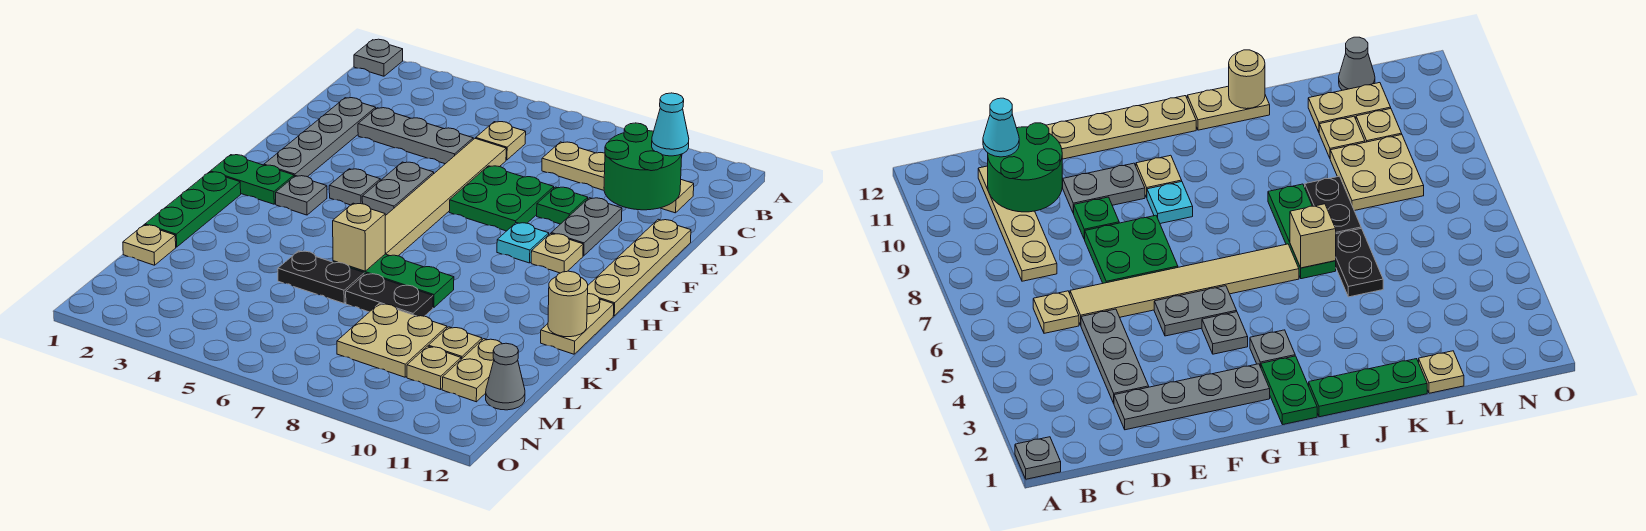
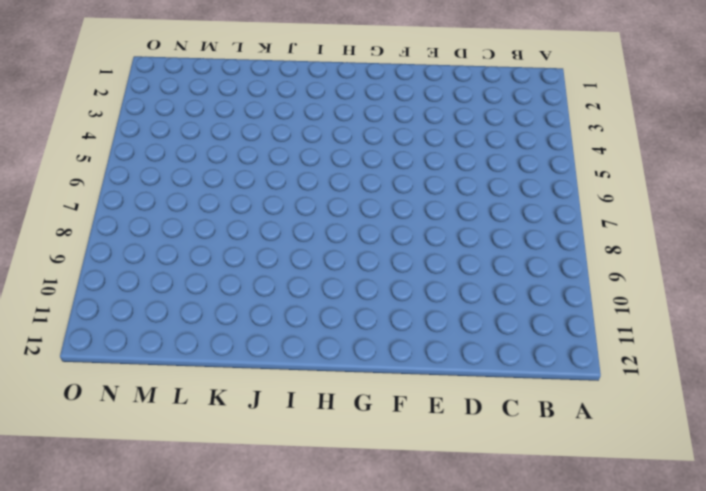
none -> grey 1x1 plate [354,39,403,76]
none -> tan 1x1 plate [476,122,526,160]
none -> tan 1x4 plate [542,142,694,213]
none -> grey 1x4 plate [264,98,376,177]

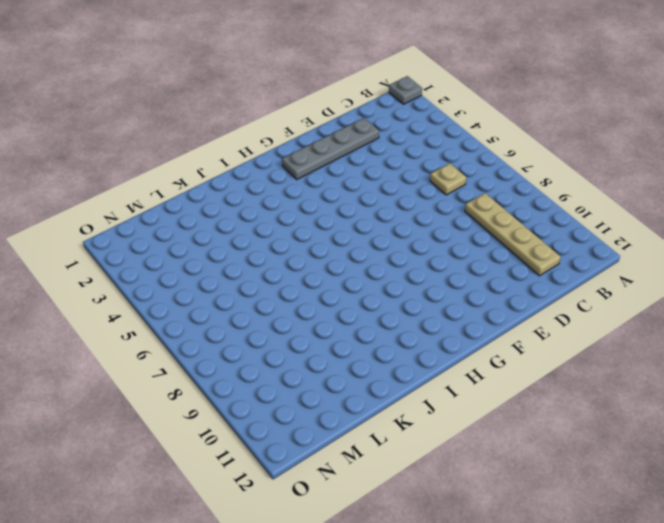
none -> grey 1x3 plate [358,108,473,164]
none -> tan 1x6 tile [385,138,506,256]
none -> green 2x2 plate [449,166,554,231]
none -> green 1x1 plate [537,187,588,224]

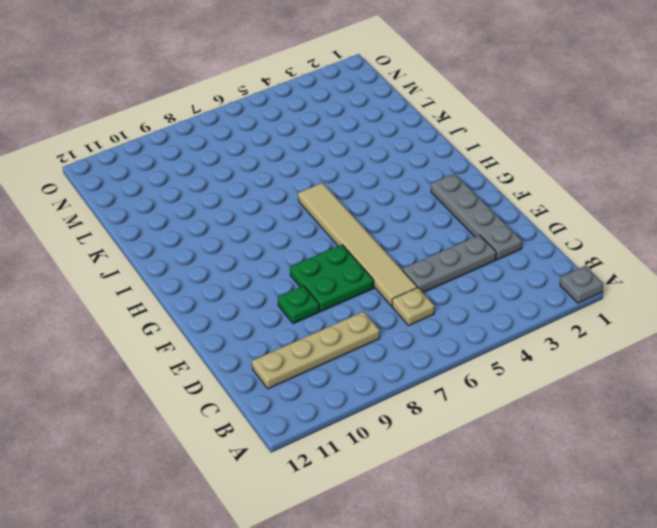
none -> grey 1x2 plate [551,198,622,256]
none -> tan 1x4 plate [588,219,691,316]
none -> grey 1x2 plate [362,162,434,216]
none -> grey 1x1 plate [329,169,380,205]

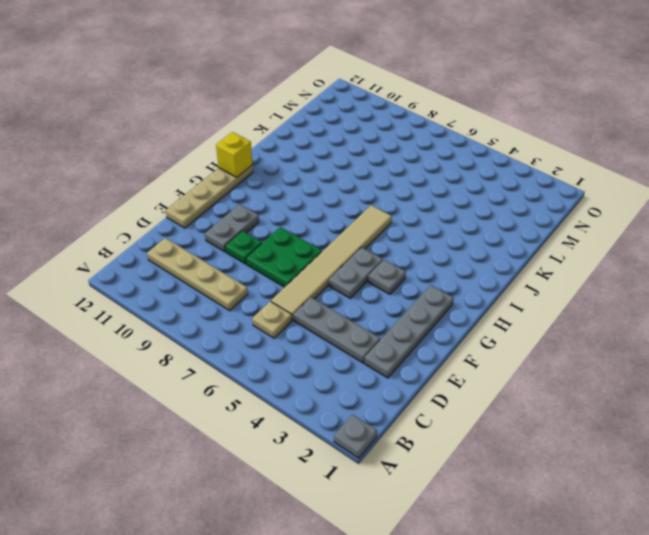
yellow 1x1 brick [216,132,253,178] -> none
none -> cyan 1x1 plate [497,223,549,263]
none -> tan 1x1 plate [531,234,583,273]
none -> green 1x2 plate [210,155,294,204]
none -> grey 1x1 plate [276,176,327,215]

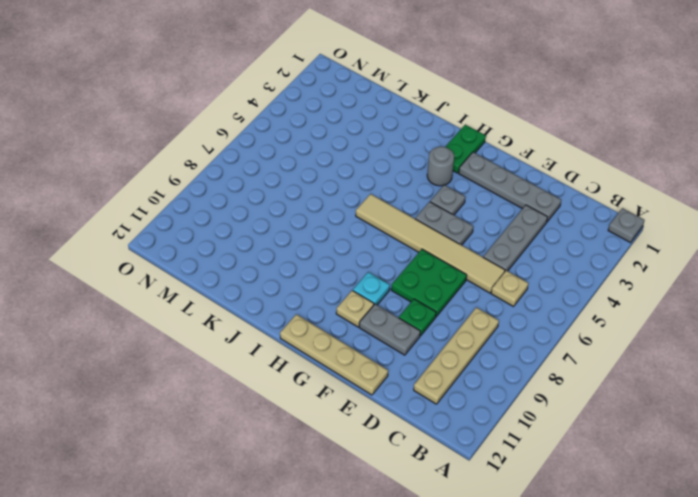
grey 1x1 round brick [427,147,454,186] -> grey 1x1 plate [276,176,327,215]
none -> green 1x3 plate [145,172,241,247]
none -> tan 1x2 plate [541,294,614,354]
none -> green 1x3 plate [333,254,454,308]
none -> black 1x2 plate [278,251,364,303]

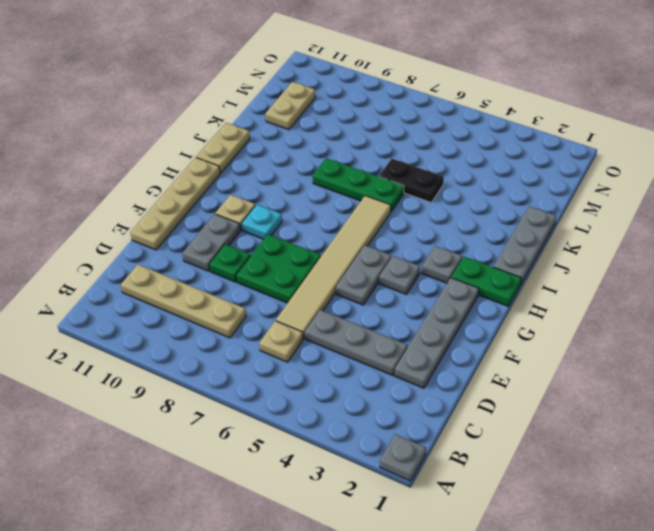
grey 1x3 plate [494,206,556,285] -> green 1x3 plate [145,172,241,247]
none -> black 1x2 plate [346,273,433,316]
none -> tan 1x1 plate [123,225,176,265]
none -> tan 2x2 plate [337,304,447,377]
none -> tan 1x1 plate [428,327,482,359]

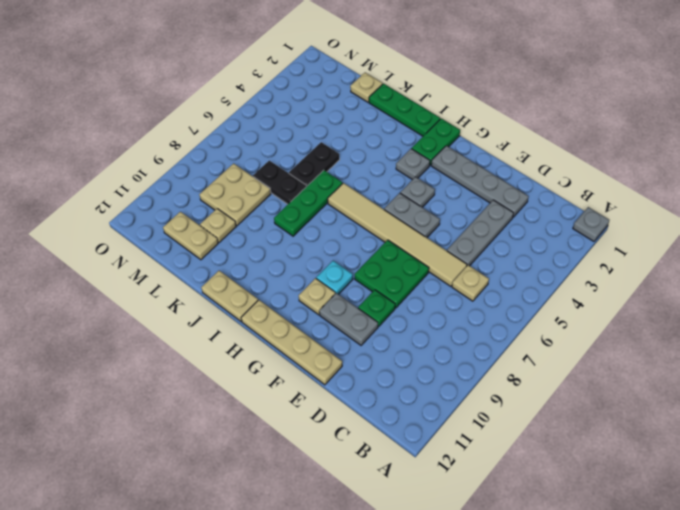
black 1x2 plate [253,161,306,204] -> black 1x2 plate turned to [346,273,433,316]
none -> tan 1x4 plate [542,142,694,213]
none -> tan 1x1 plate [407,346,461,389]
none -> grey 1x1 cone [486,343,525,410]
none -> green 2x2 round brick [604,123,682,210]

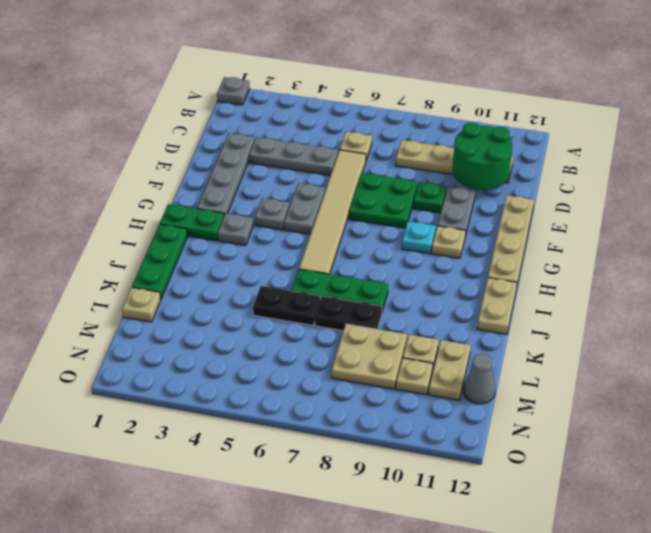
none -> tan 1x1 brick [333,203,385,271]
none -> tan 1x1 round brick [548,271,588,337]
none -> cyan 1x1 cone [652,93,689,156]

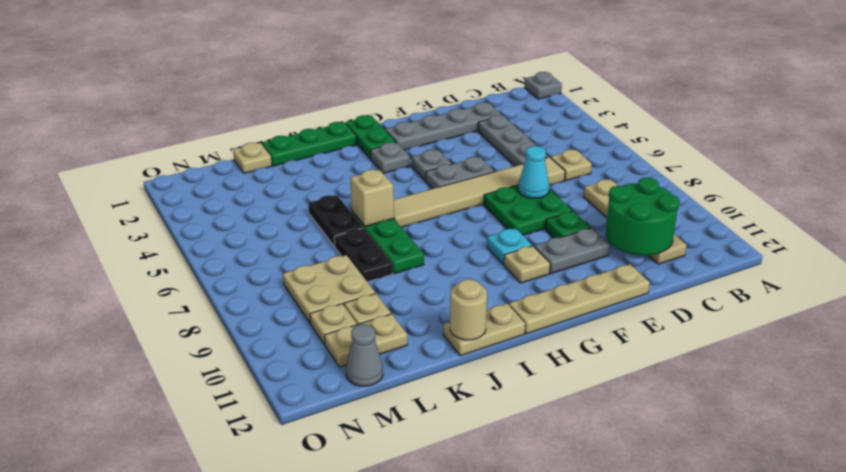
cyan 1x1 cone [518,146,549,198] -> cyan 1x1 cone moved to [652,93,689,156]

